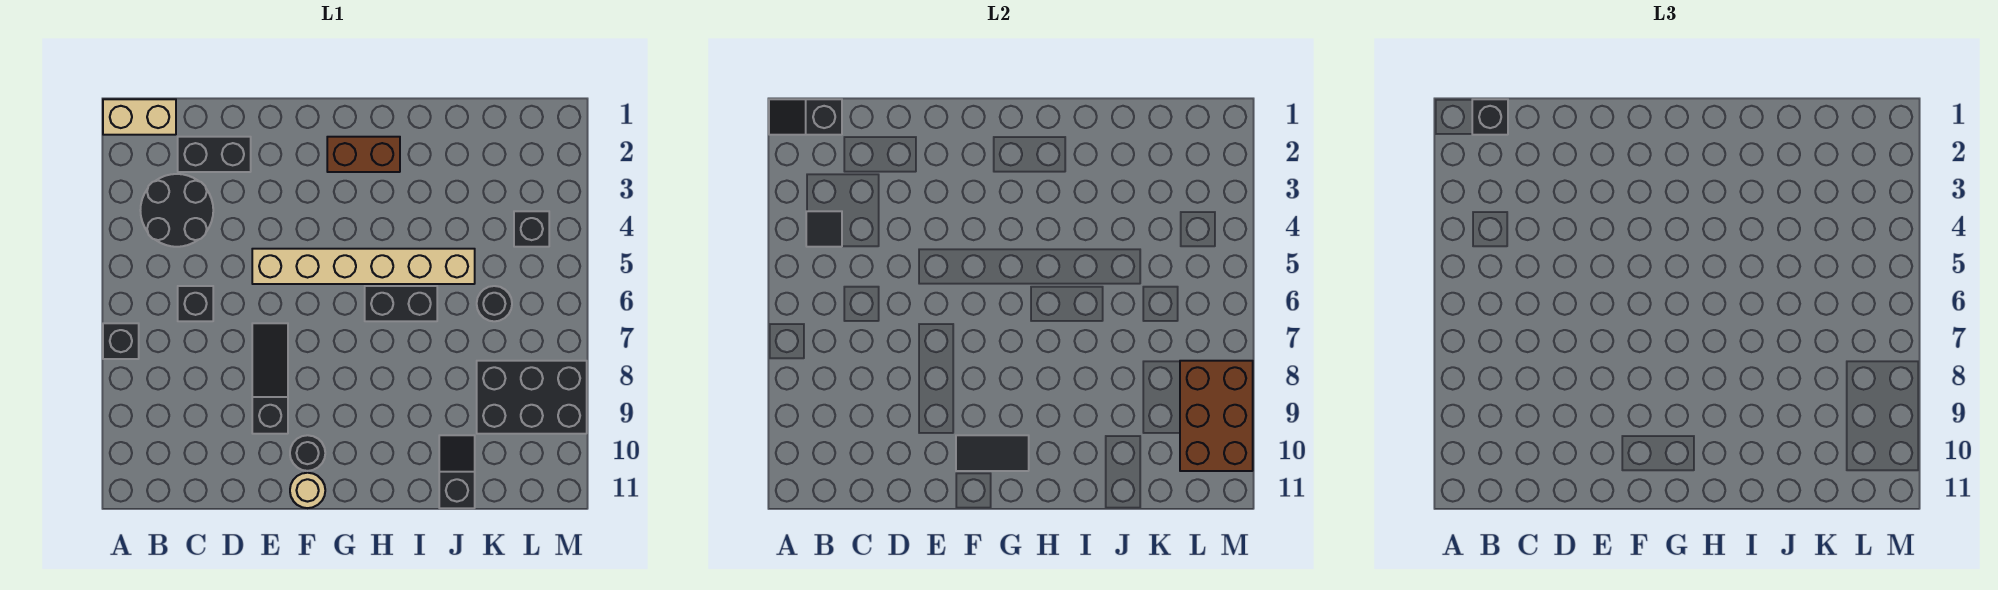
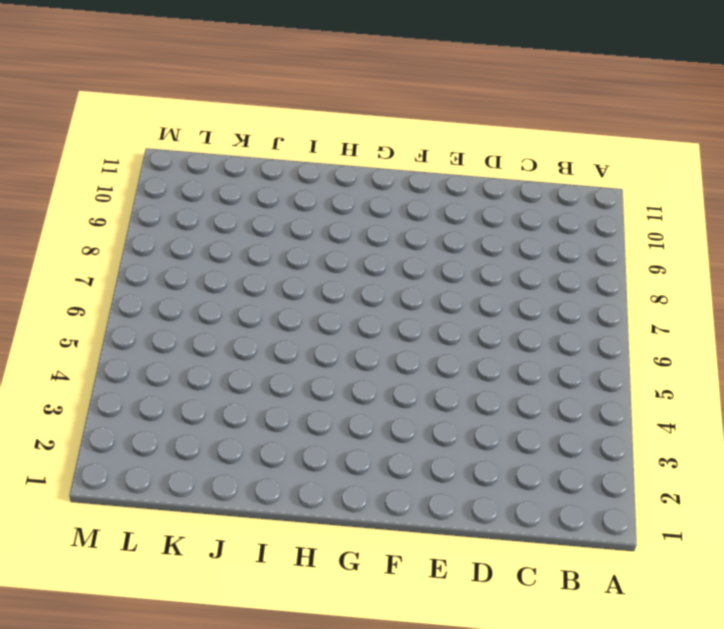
none -> tan 1x2 brick [103,99,176,135]
none -> black 1x1 brick [103,323,139,359]
none -> black 2x2 round brick [140,174,213,247]

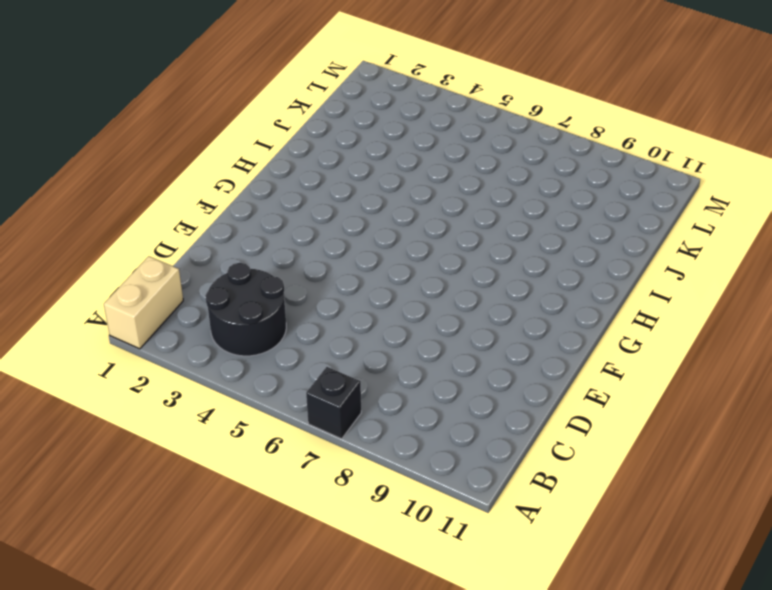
none -> black 1x2 brick [178,137,251,172]
none -> black 1x1 brick [178,286,213,321]
none -> tan 1x6 brick [252,249,475,284]

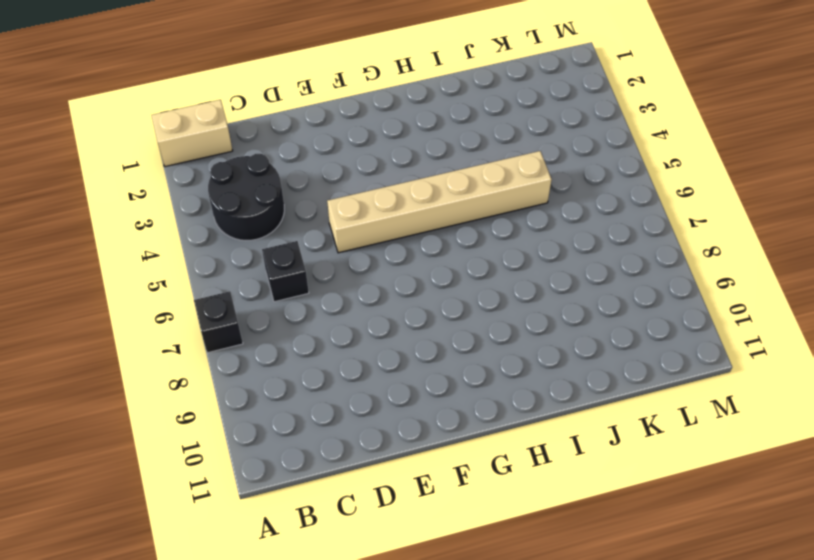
none -> black 1x2 brick [178,137,251,172]
none -> black 1x3 slope [252,323,288,434]
none -> black 1x1 round brick [290,435,325,471]

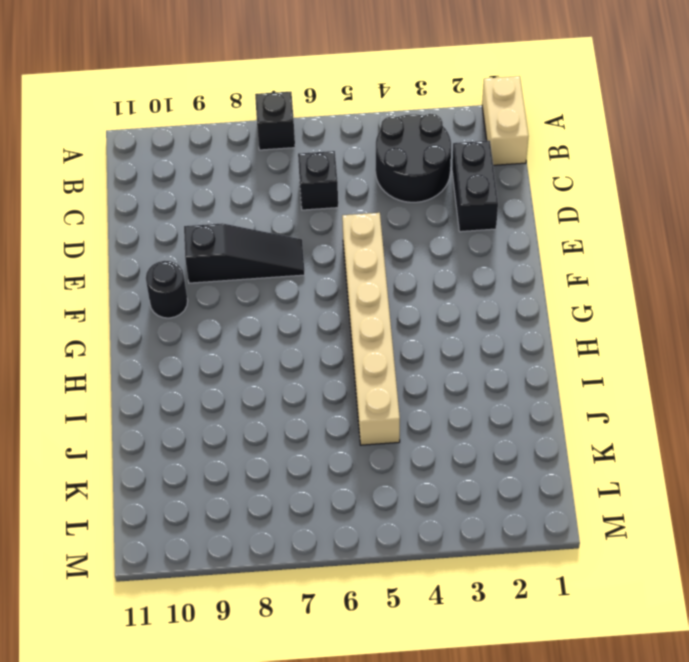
none -> tan 1x1 round brick [290,473,325,508]
none -> brown 1x2 brick [327,137,400,172]
none -> black 1x2 brick [365,286,437,321]

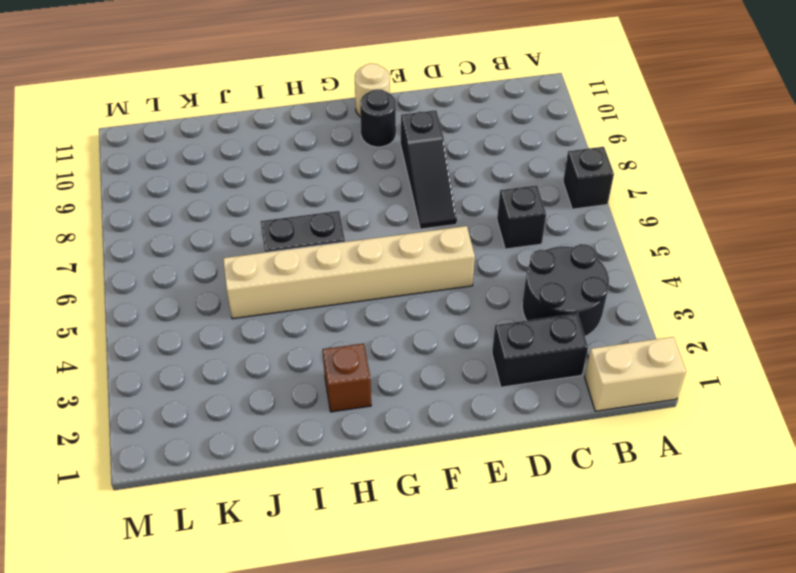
brown 1x1 brick [323,343,371,412] -> brown 1x2 brick [327,137,400,172]
none -> black 1x2 slope [439,435,475,508]
none -> black 1x1 round brick [477,286,512,321]
none -> black 2x3 brick [477,361,587,434]

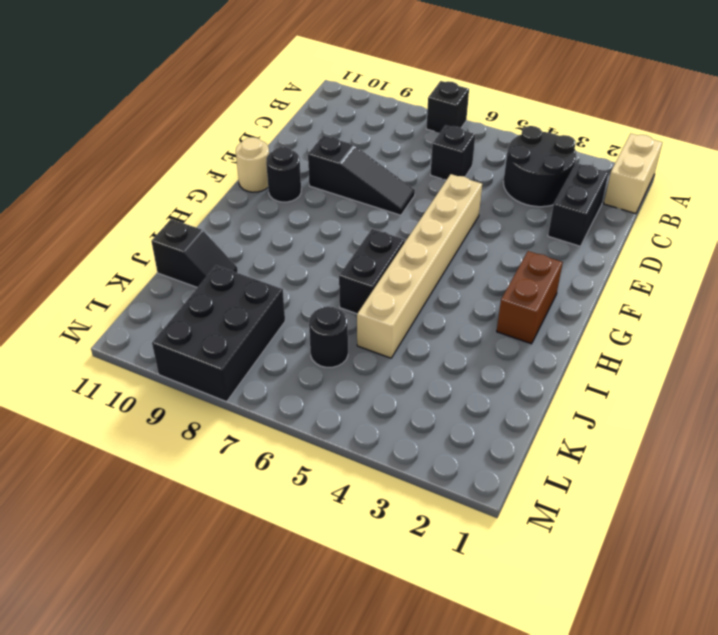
none -> black 1x1 brick [514,211,549,247]
none -> black 1x2 slope [769,99,842,135]
none -> black 1x1 tile [806,211,842,247]

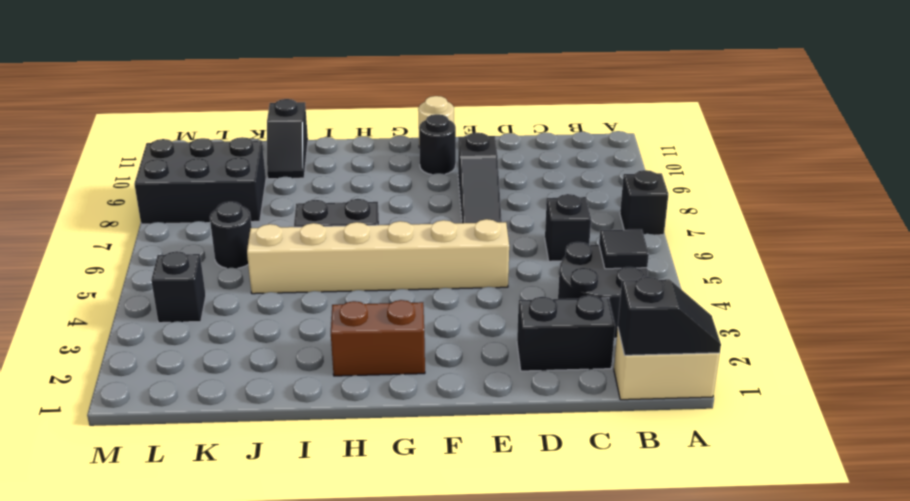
none -> black 1x2 tile [956,435,1029,471]
none -> brown 2x3 brick [1180,361,1253,471]
none -> black 1x1 brick [1472,99,1508,135]

